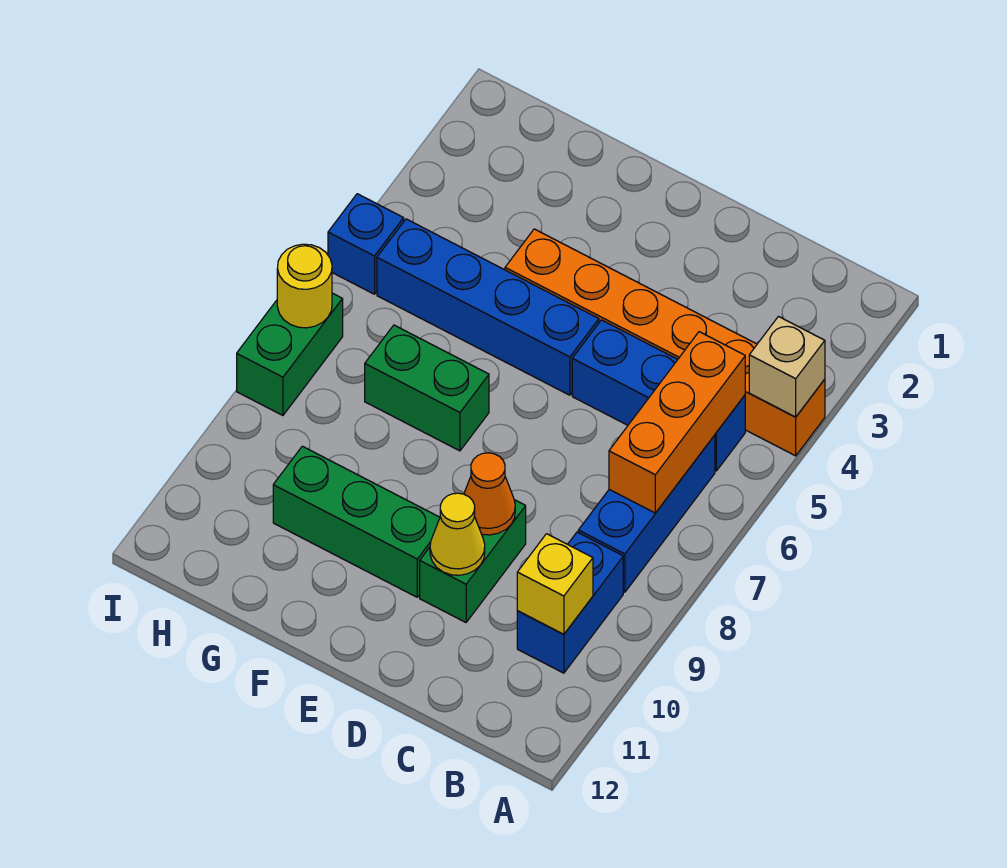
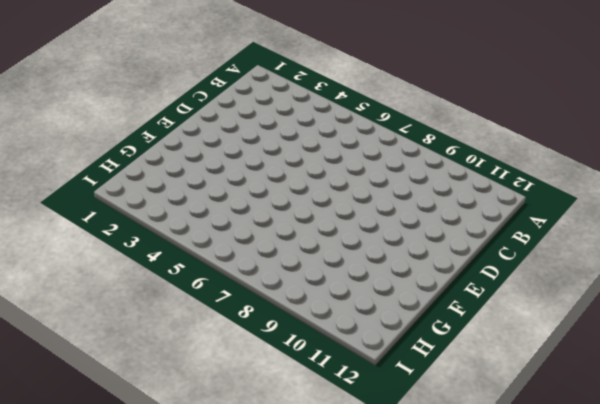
none -> orange 1x6 brick [505,229,825,456]
none -> blue 1x3 brick [572,320,745,471]
none -> blue 1x3 brick [578,435,715,592]

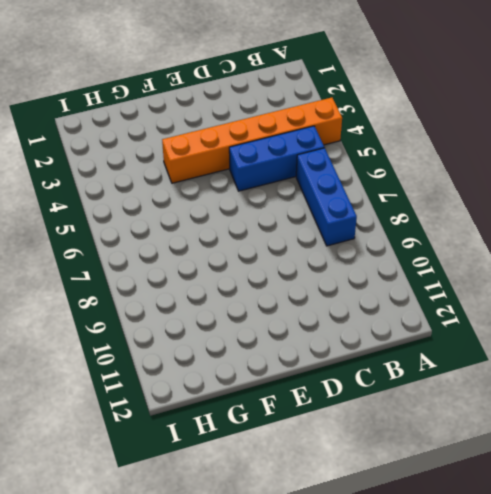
none -> blue 1x2 brick [517,532,623,673]
none -> green 1x2 brick [420,500,526,622]
none -> blue 1x4 brick [377,219,599,395]

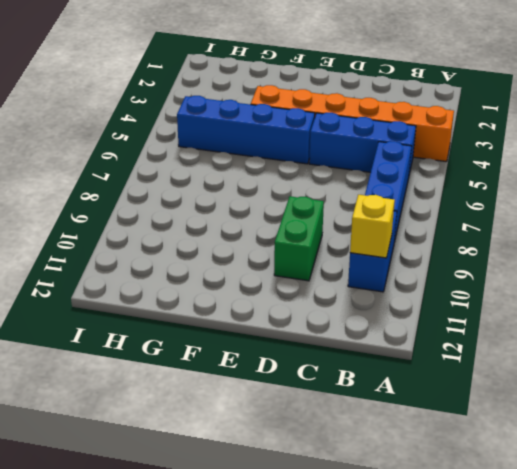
none -> green 1x3 brick [273,446,440,597]
none -> green 1x2 brick [365,325,489,451]
none -> blue 1x1 brick [328,194,404,294]

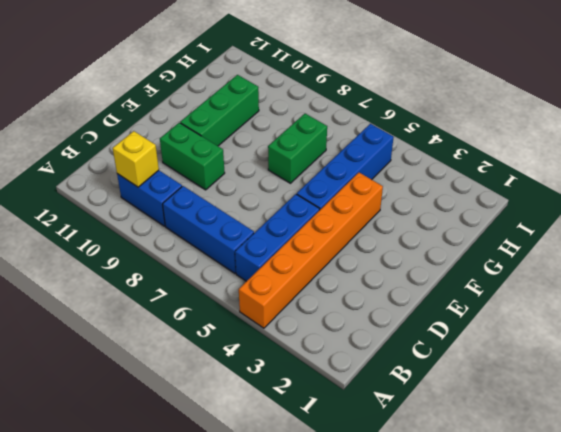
none -> blue 1x1 brick [328,194,404,294]
none -> green 1x2 brick [237,293,343,415]
none -> tan 1x1 brick [749,317,825,417]

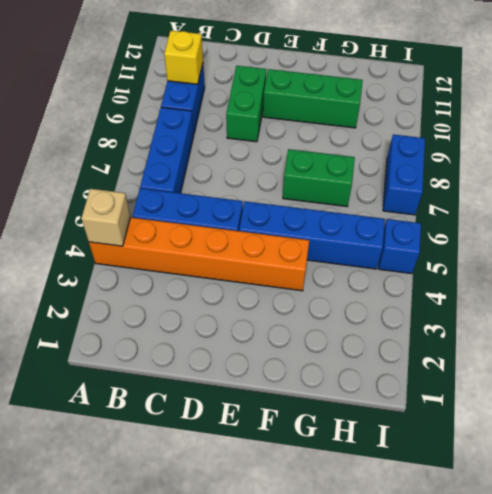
blue 1x2 brick [383,134,425,215] -> green 1x2 brick [237,293,343,415]
none -> orange 1x3 brick [609,332,745,513]
none -> orange 1x1 cone [464,453,515,535]
none -> yellow 1x1 cone [430,493,485,575]

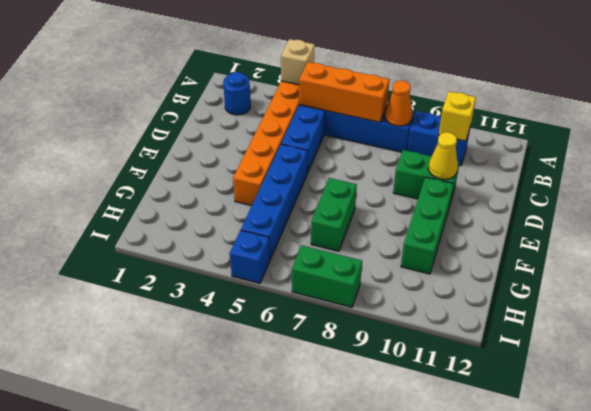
blue 1x1 round brick [223,72,251,115] -> none
orange 1x1 cone [385,81,413,126] -> orange 1x1 cone moved to [464,453,515,535]
none -> yellow 1x1 round brick [277,244,332,328]

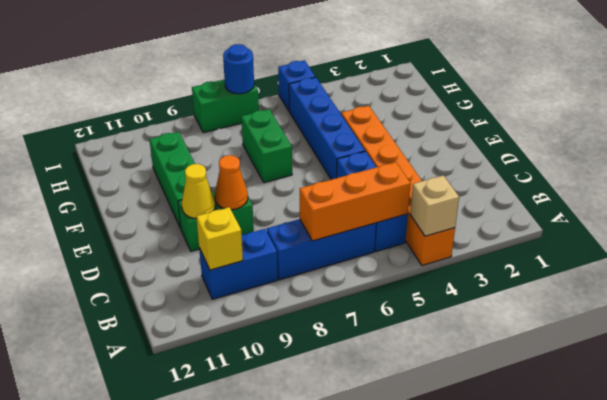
blue 1x1 round brick [223,44,254,94] -> yellow 1x1 round brick [277,244,332,328]

